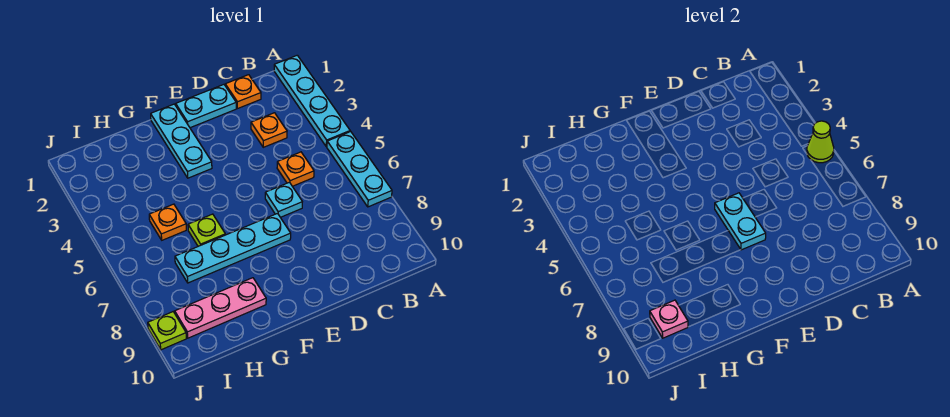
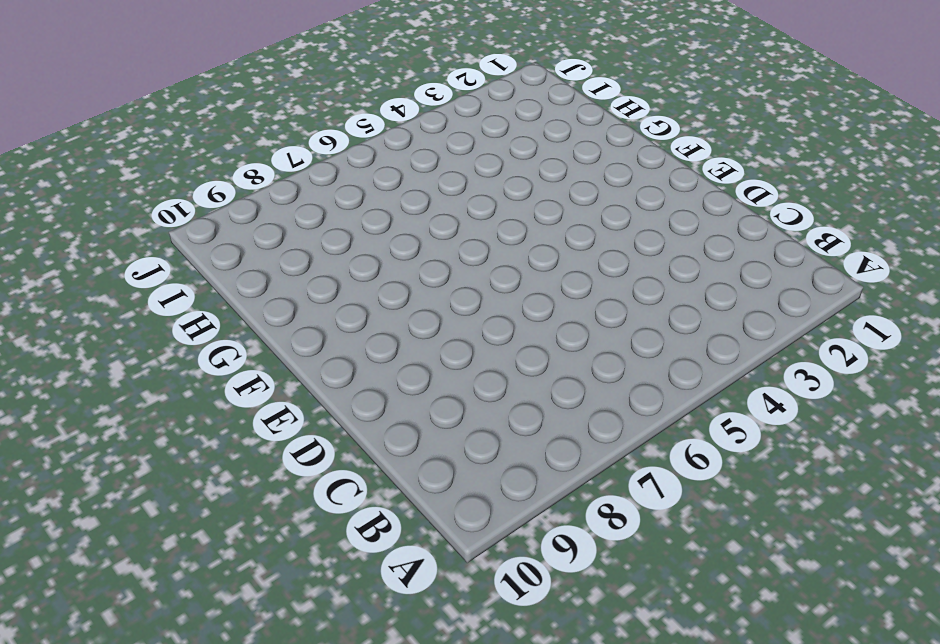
none -> cyan 1x4 plate [274,55,350,147]
none -> cyan 1x3 plate [327,132,392,207]
none -> orange 1x1 plate [225,75,261,109]

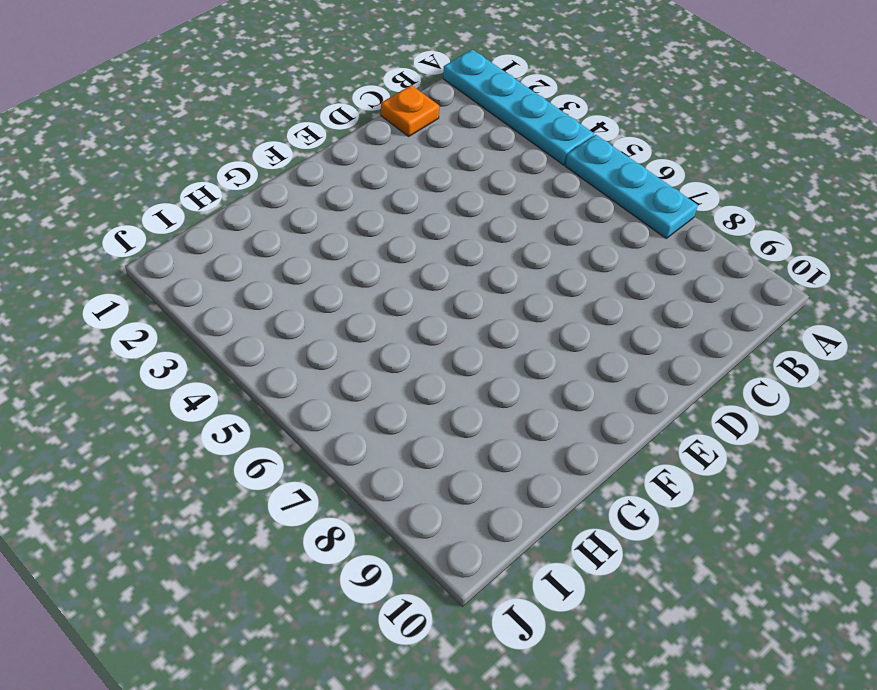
none -> orange 1x1 plate [251,113,287,147]
none -> orange 1x1 plate [277,152,314,186]
none -> cyan 1x2 plate [176,85,236,128]

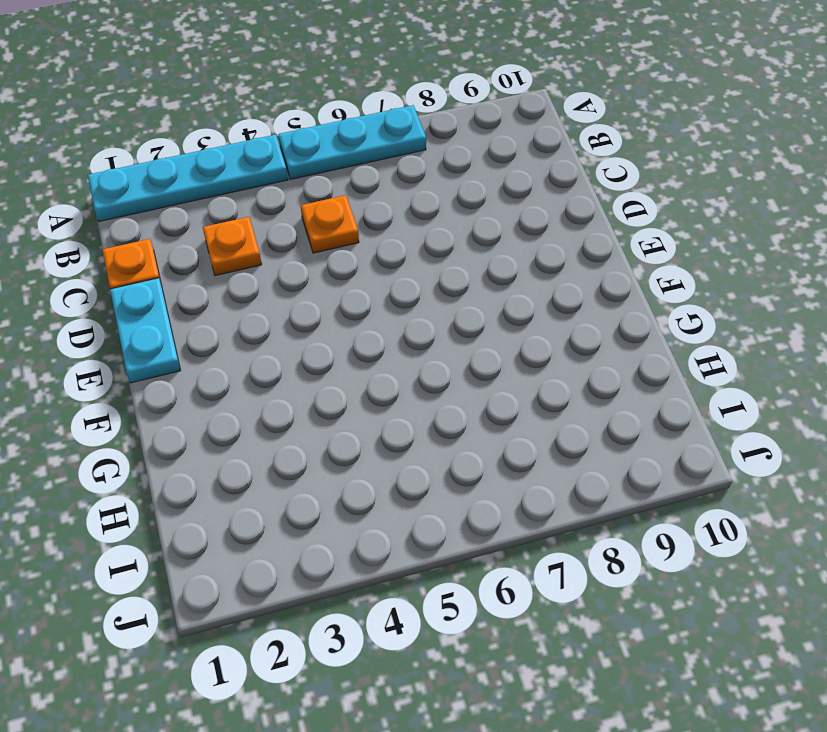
none -> cyan 1x1 plate [265,182,302,217]
none -> cyan 1x4 plate [175,214,291,283]
none -> cyan 1x3 plate [151,104,212,178]

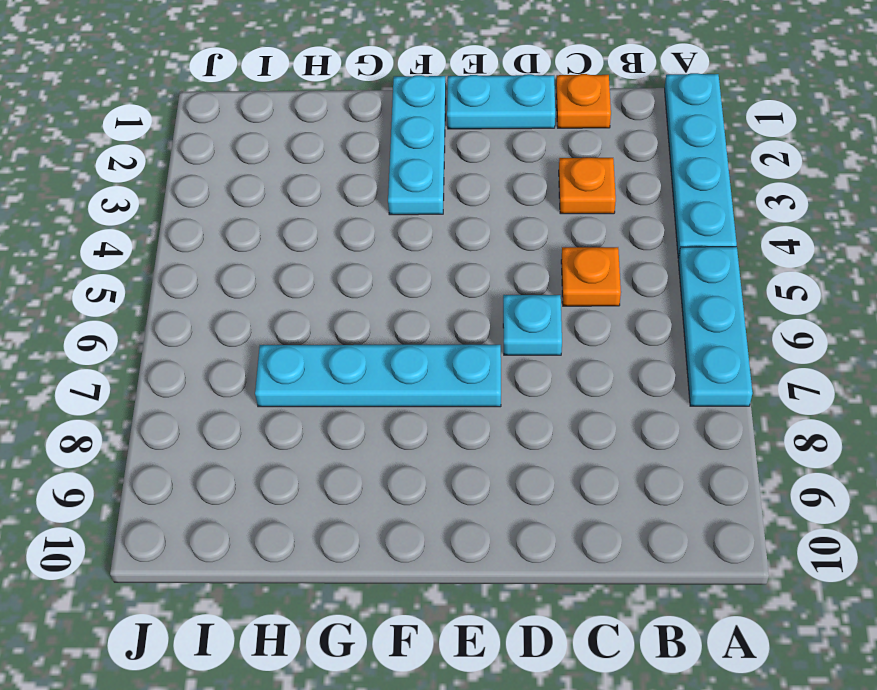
none -> lime 1x1 plate [188,214,225,246]
none -> pink 1x3 plate [175,278,266,338]
none -> orange 1x1 plate [149,204,186,240]

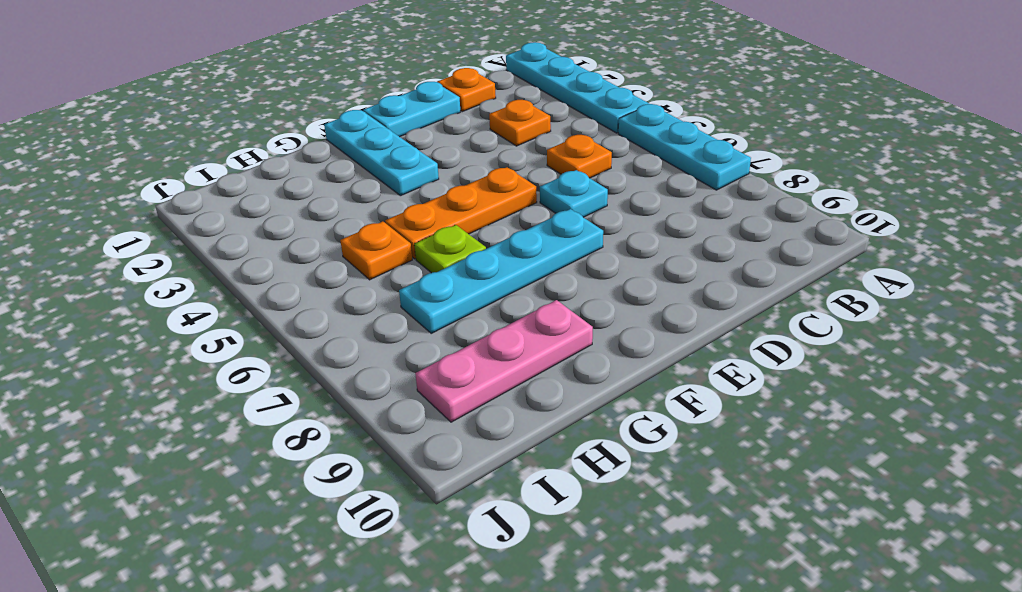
orange 1x3 plate [385,167,537,259] -> none
none -> lime 1x1 plate [148,312,186,350]
none -> lime 1x1 cone [807,121,834,163]
none -> cyan 1x2 plate [715,193,766,250]

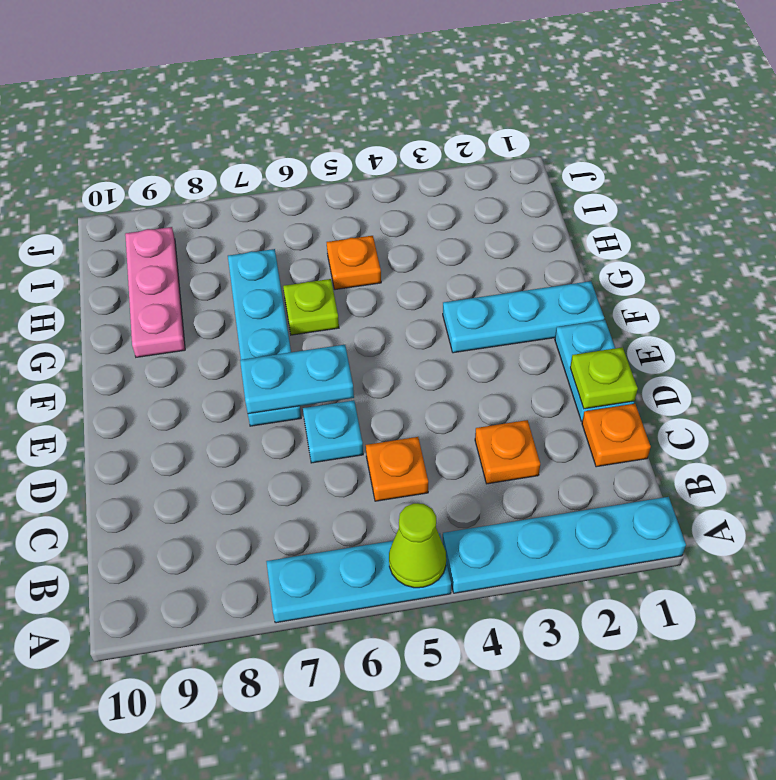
lime 1x1 plate [570,347,638,409] -> lime 1x1 plate moved to [148,312,186,350]
none -> pink 1x1 plate [650,300,688,338]

